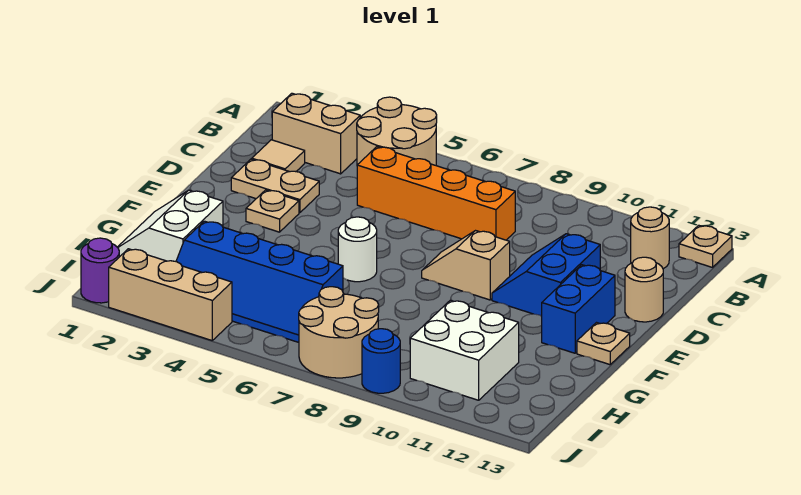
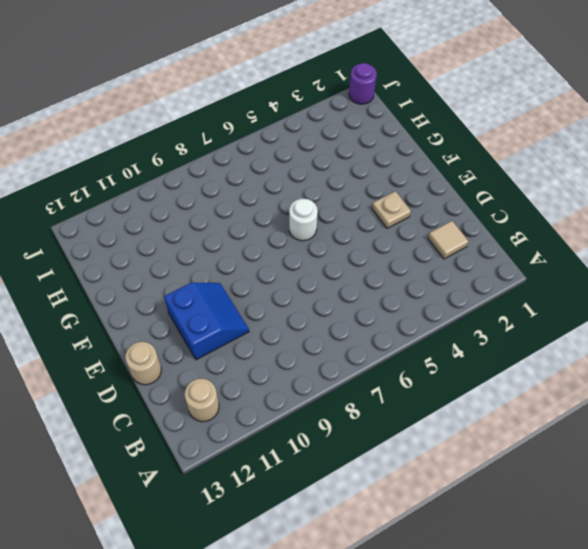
none -> tan 2x2 round brick [357,97,437,165]
none -> tan 1x1 plate [679,225,732,267]
none -> tan 1x2 brick [272,93,360,174]

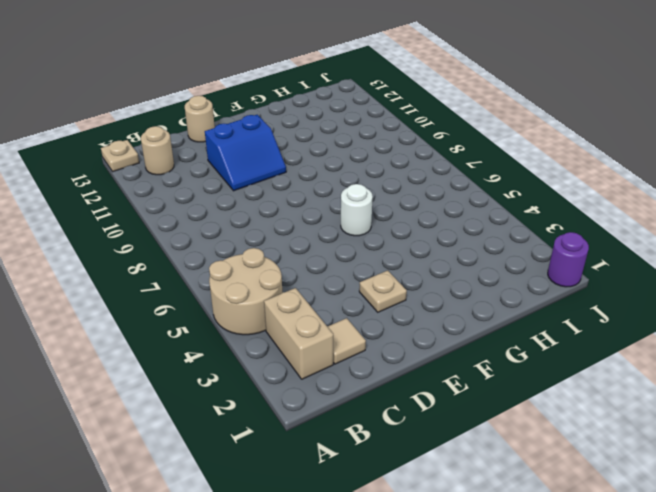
none -> orange 1x4 brick [357,147,515,240]
none -> tan 1x2 plate [231,159,319,213]
none -> tan 1x2 slope [422,231,510,300]

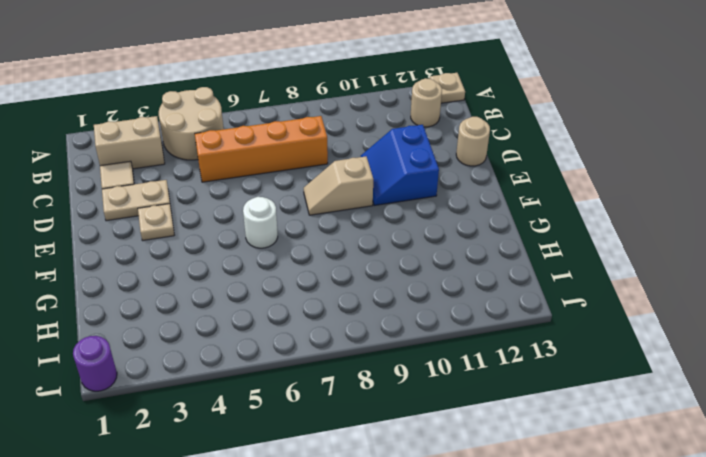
none -> blue 1x2 brick [542,265,615,353]
none -> tan 1x1 plate [577,323,630,365]
none -> white 2x2 slope [118,190,223,261]

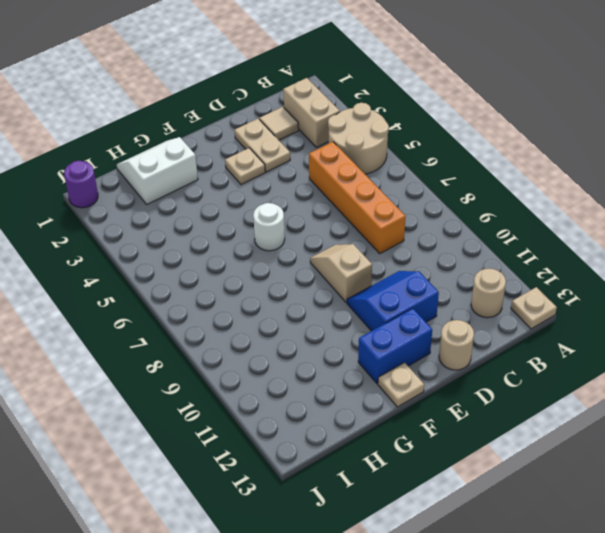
none -> blue 2x4 slope [176,221,343,342]
none -> white 2x2 brick [410,300,519,400]
none -> tan 2x2 round brick [299,287,379,378]

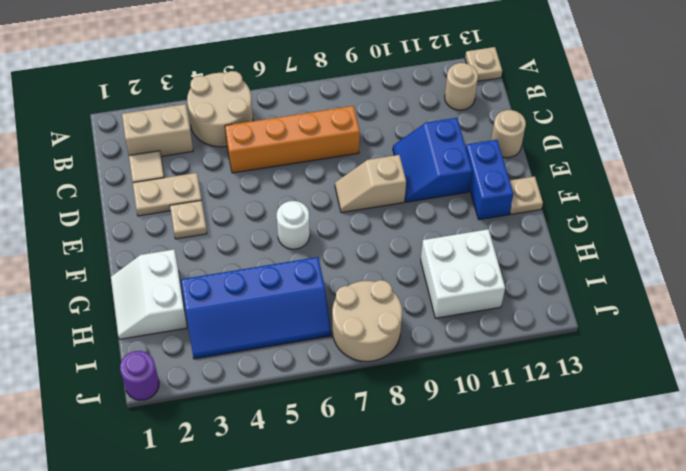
none -> tan 1x3 brick [109,249,232,340]
none -> blue 1x1 round brick [362,329,400,393]

